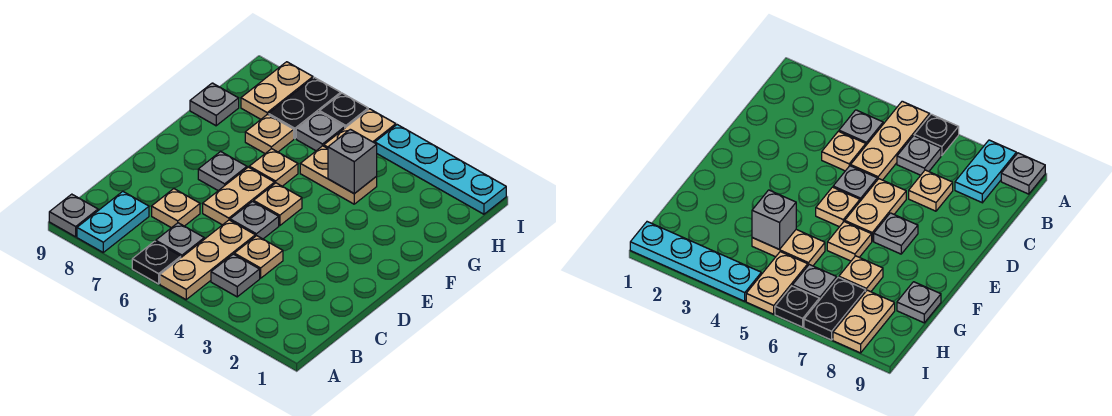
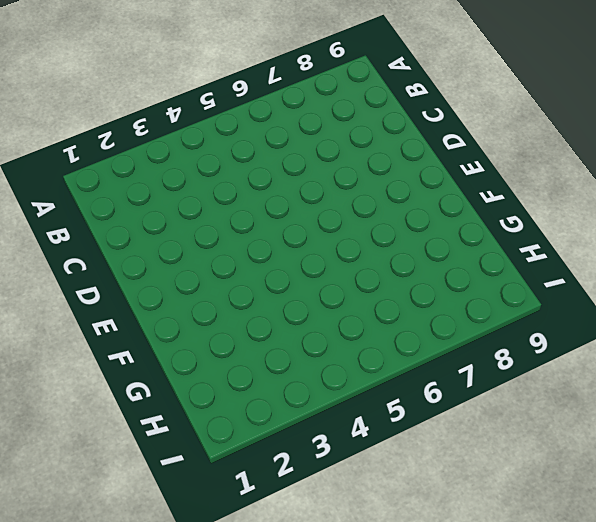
none -> tan 1x3 plate [160,220,255,300]
none -> black 1x1 plate [132,241,181,284]
none -> cyan 1x2 plate [77,191,149,252]

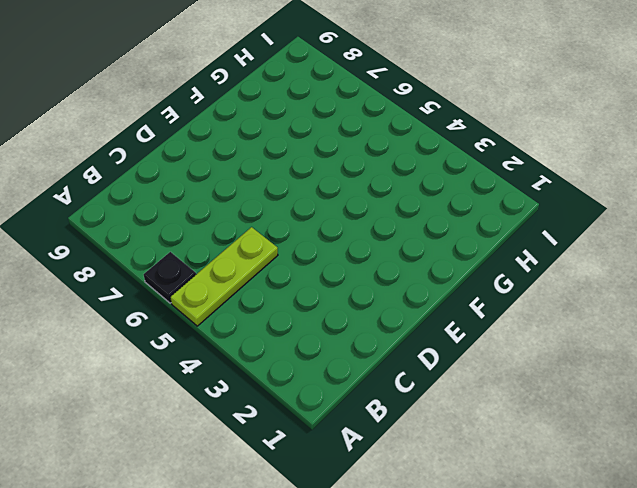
lime 1x3 plate [170,227,278,326] -> tan 1x3 plate [160,220,255,300]
none -> cyan 1x2 plate [77,191,149,252]
none -> grey 1x1 plate [49,194,98,237]
none -> grey 1x1 plate [211,254,260,297]

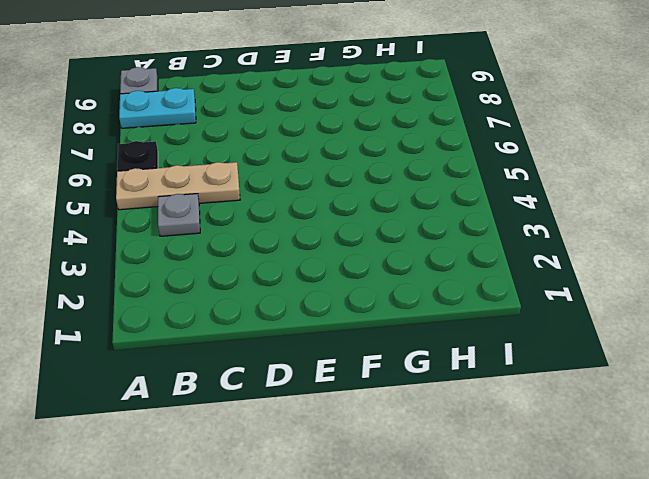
none -> grey 1x1 plate [156,223,204,257]
none -> tan 1x1 plate [234,236,283,278]
none -> tan 1x1 plate [152,189,200,228]

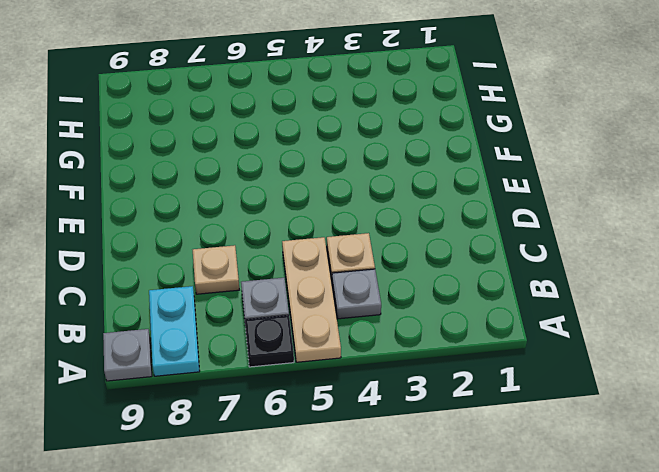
none -> grey 1x1 plate [230,202,279,239]
none -> tan 1x2 plate [203,167,275,225]
none -> tan 1x1 plate [254,183,302,226]

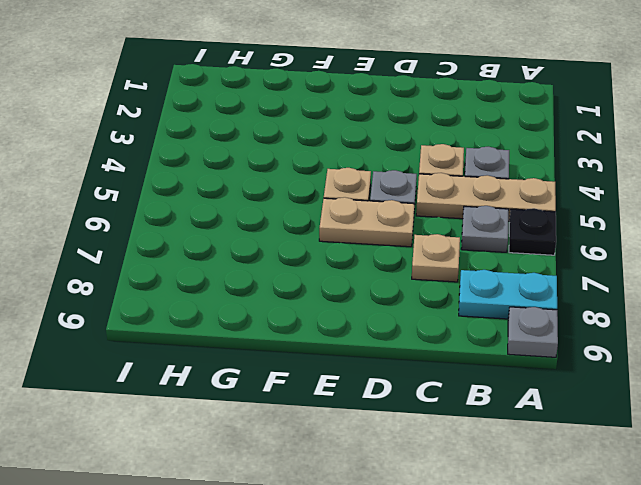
none -> grey 1x1 plate [198,151,247,191]
none -> tan 1x1 plate [249,149,298,186]
none -> tan 1x2 plate [300,146,377,204]

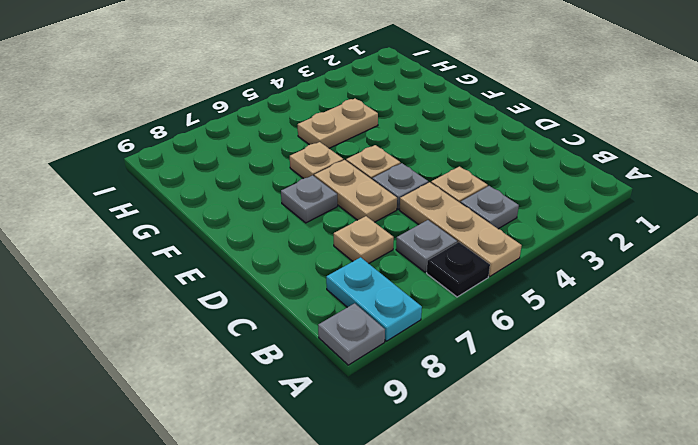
none -> tan 1x1 plate [245,114,294,153]
none -> grey 1x1 plate [190,83,239,126]
none -> tan 1x2 plate [324,109,396,148]

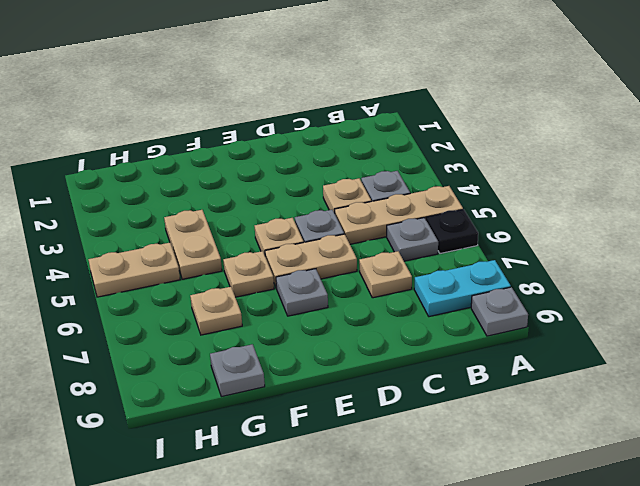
none -> grey 1x1 plate [296,112,345,151]
none -> black 1x2 plate [269,77,341,139]
none -> tan 1x2 plate [241,62,313,119]

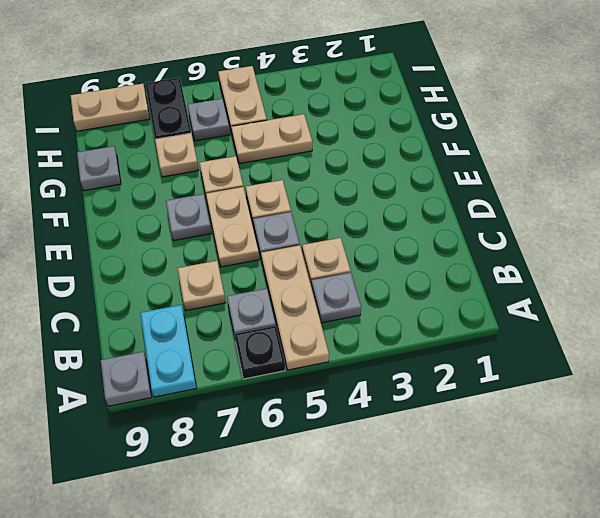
tan 1x2 plate [71,84,150,131] -> tan 1x2 plate turned to [241,62,313,119]
none -> cyan 1x4 plate [375,125,506,214]
none -> black 1x1 plate [320,93,368,128]
none -> grey 1x1 brick [328,129,377,194]

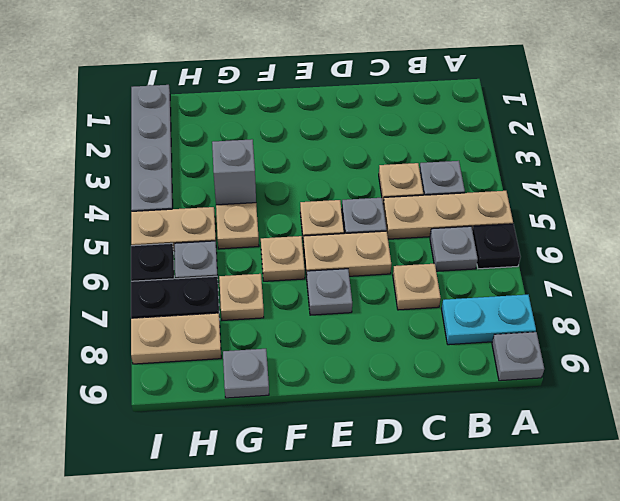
grey 1x4 plate [131,85,173,211] -> cyan 1x4 plate [375,125,506,214]

